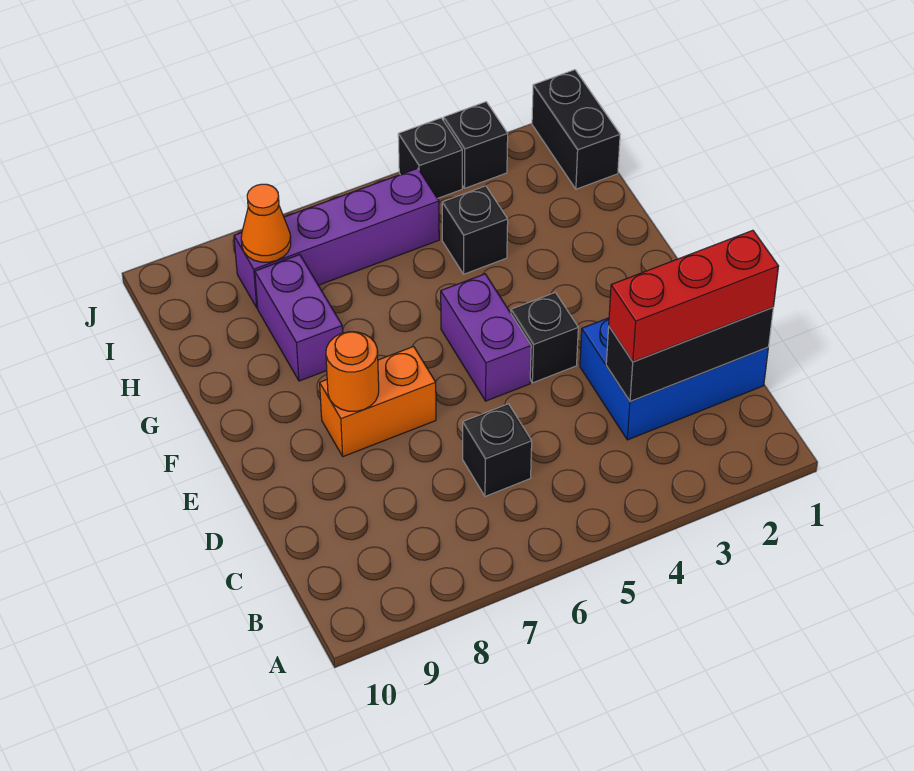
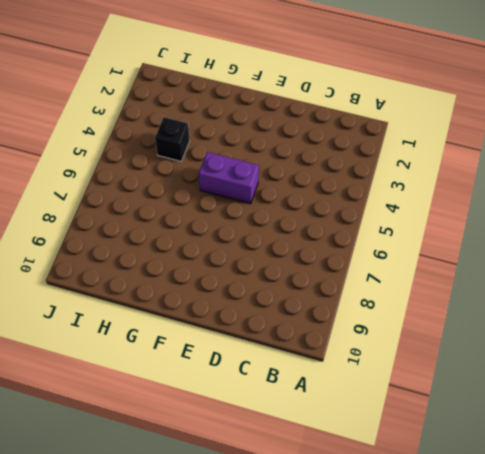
none -> blue 2x3 brick [580,318,768,440]
none -> black 1x1 brick [463,404,532,496]
none -> black 1x1 brick [511,293,578,383]

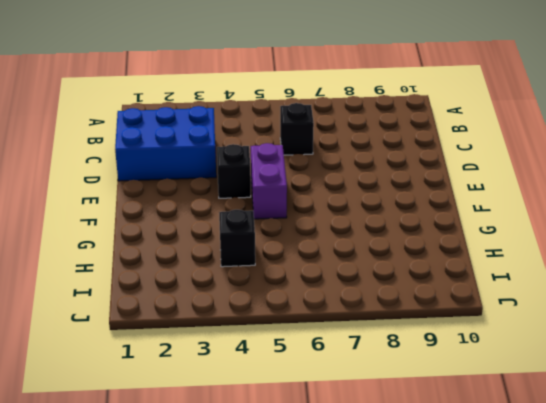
none -> orange 1x2 brick [320,346,436,457]
none -> purple 1x2 brick [255,255,343,381]
none -> black 1x2 brick [532,70,620,189]

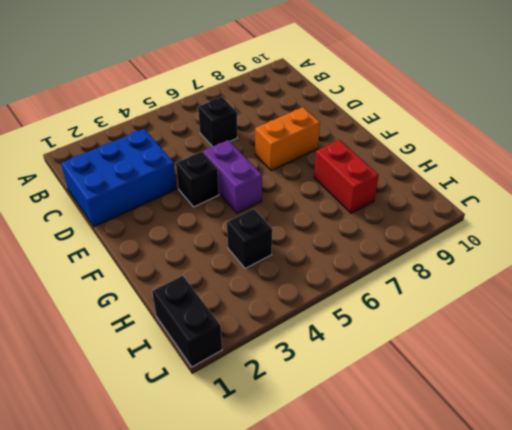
red 1x2 brick [314,140,379,213] -> purple 1x2 brick [255,255,343,381]
none -> purple 1x4 brick [234,168,439,308]
none -> black 1x1 brick [444,102,508,188]
none -> black 1x1 brick [398,118,462,199]

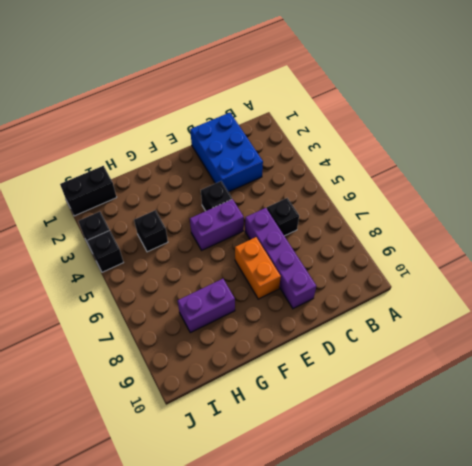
purple 1x4 brick [245,208,316,309] -> purple 1x4 brick moved to [234,168,439,308]
none -> black 1x3 brick [606,307,773,402]
none -> orange 1x1 round brick [326,332,379,411]
none -> orange 1x1 cone [241,184,291,262]

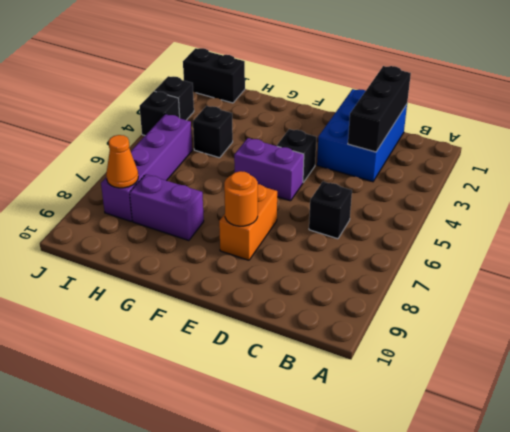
none -> red 1x3 brick [609,230,779,362]

